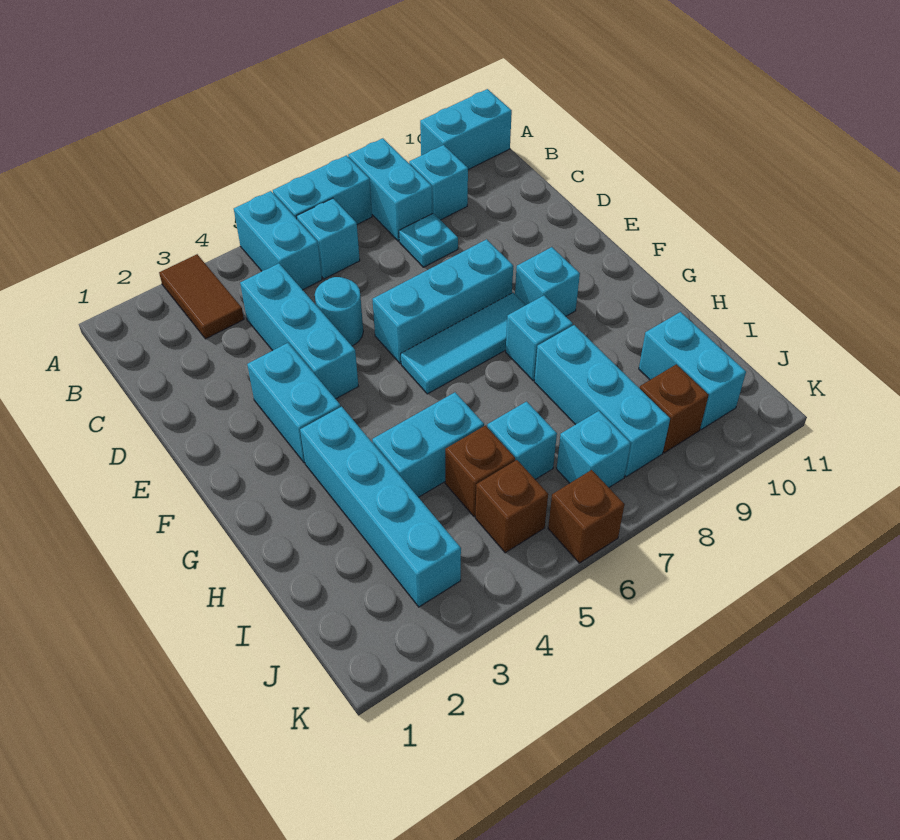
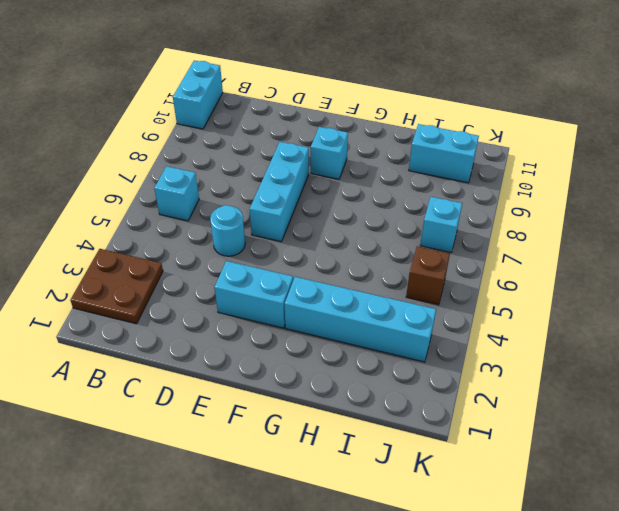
brown 2x2 plate [70,249,163,324] -> brown 1x2 tile [159,254,244,339]
none -> cyan 1x2 brick [234,191,322,290]
none -> cyan 1x2 brick [273,155,372,224]
none -> cyan 1x2 brick [348,138,432,241]

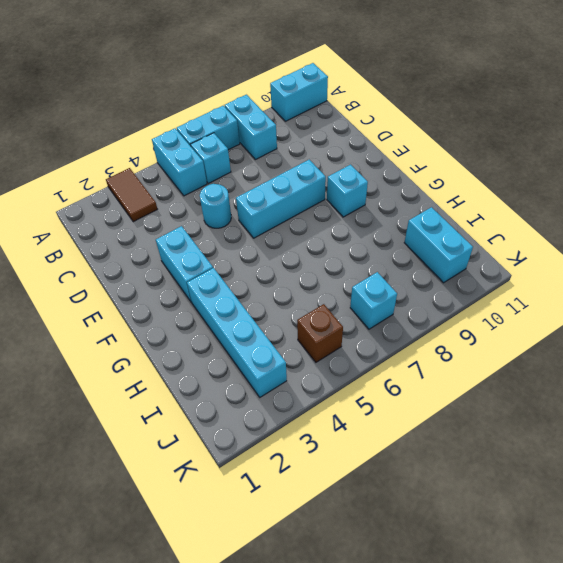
none -> cyan 1x1 brick [409,145,468,220]
none -> cyan 1x3 brick [240,263,358,399]
none -> cyan 1x1 plate [399,213,458,267]

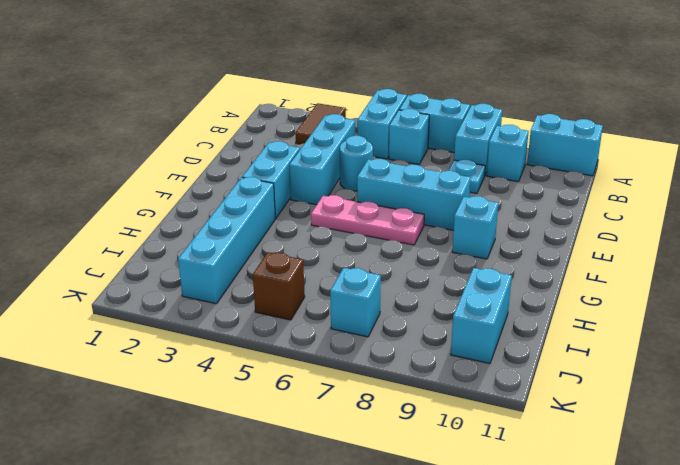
pink 1x3 plate [311,195,424,245] -> cyan 1x3 tile [401,293,526,394]
none -> cyan 1x1 brick [506,296,573,381]
none -> cyan 1x2 brick [372,392,484,497]
none -> cyan 1x3 brick [534,325,670,477]

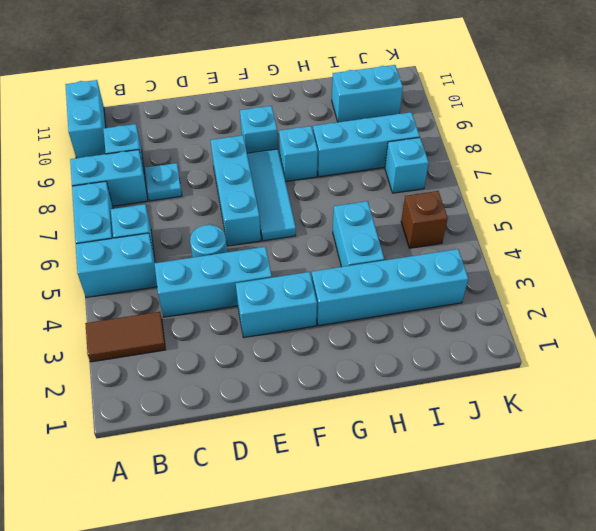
none -> brown 1x1 brick [445,425,515,517]
none -> cyan 1x1 brick [487,402,557,479]
none -> brown 1x1 brick [640,364,709,453]

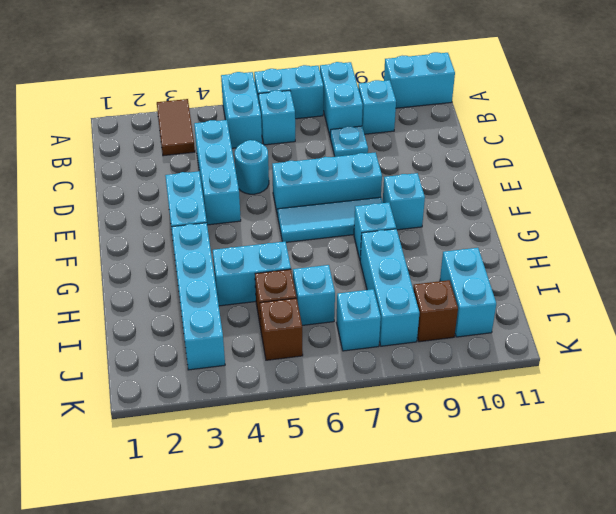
none -> brown 1x1 brick [548,470,624,563]

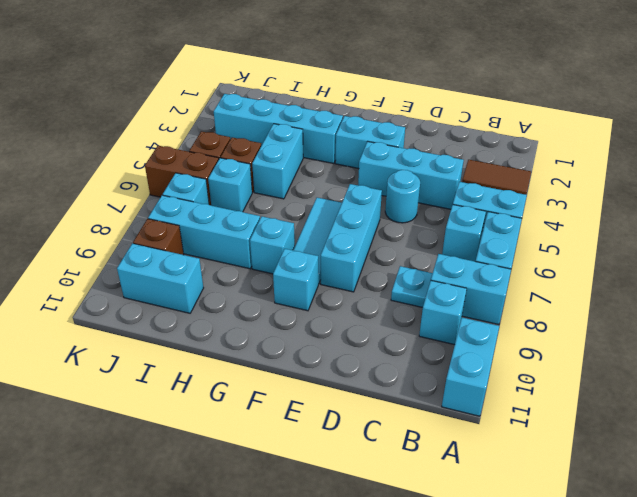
brown 1x2 brick [145,146,219,205] -> brown 1x1 brick [548,470,624,563]

